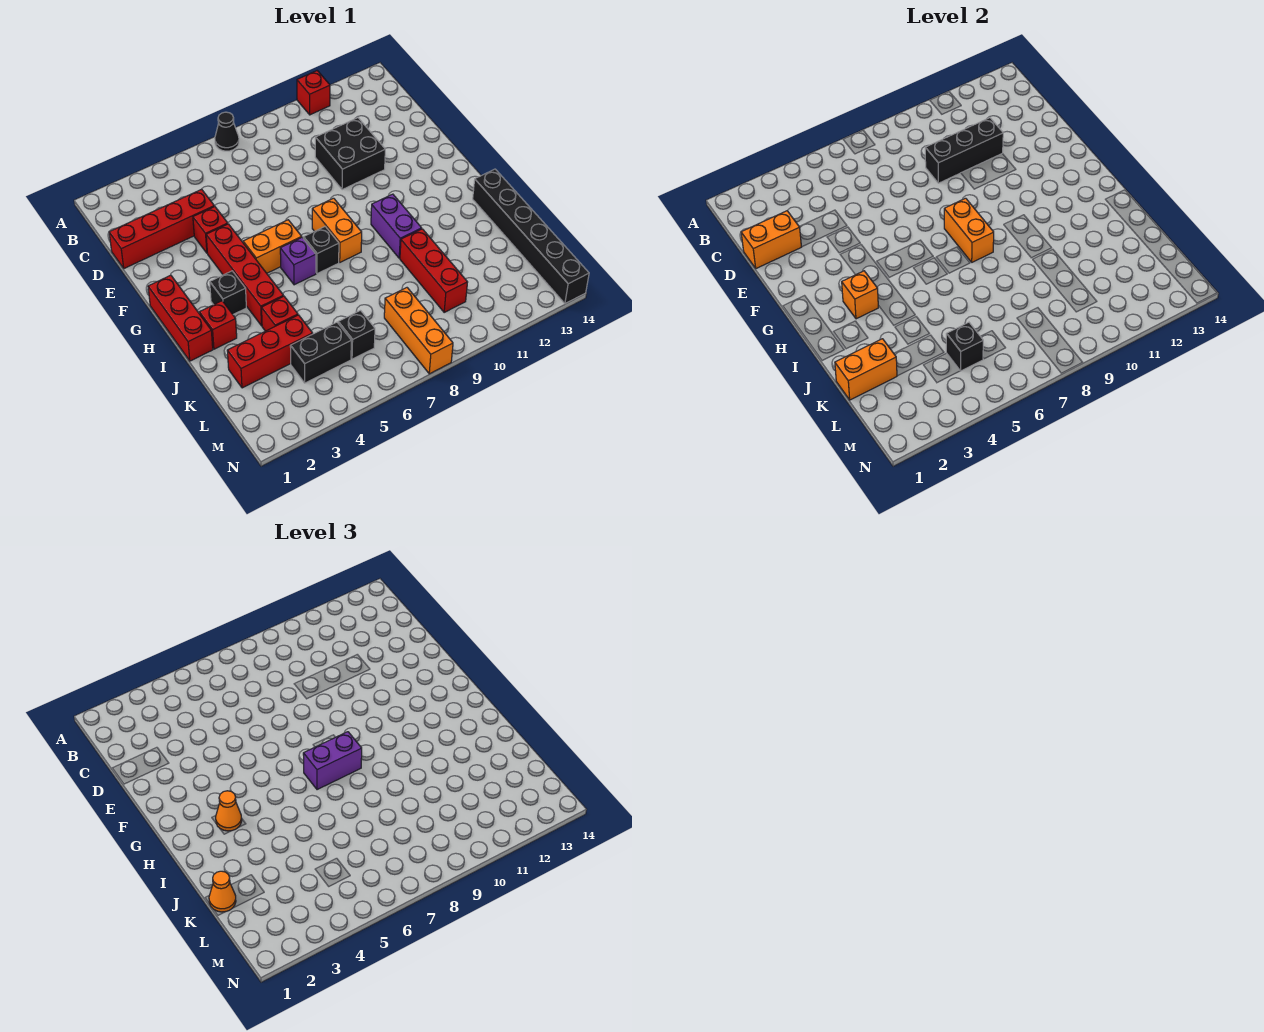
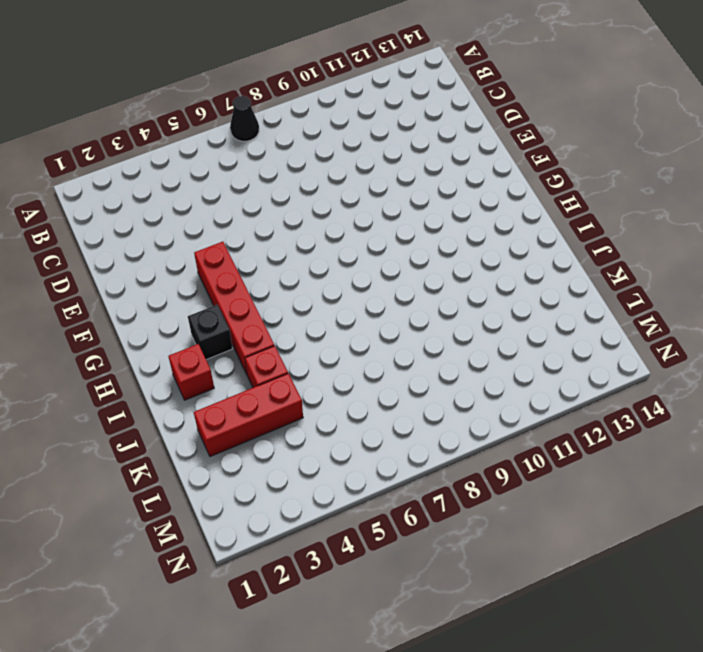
none -> red 1x1 brick [297,71,330,115]
none -> red 1x4 brick [109,189,214,268]
none -> black 2x2 brick [315,118,385,190]
none -> red 1x1 brick [193,206,228,253]

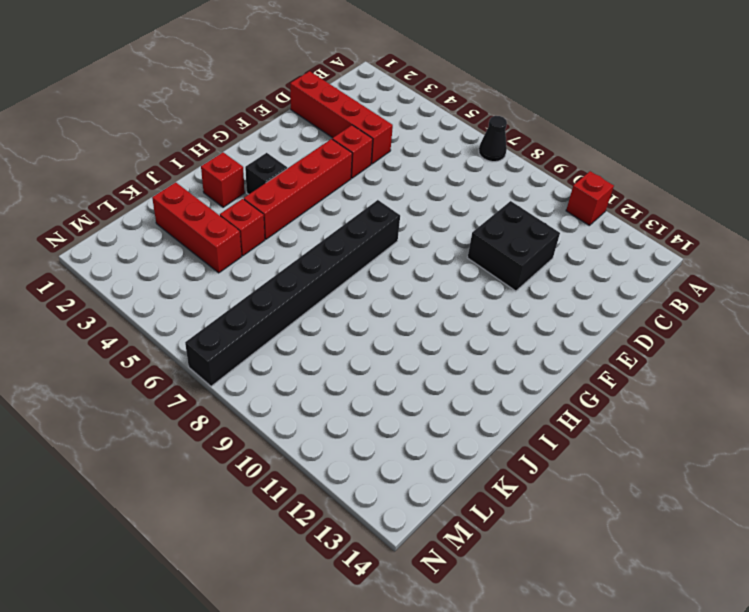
black 1x8 brick [185,200,400,386] -> black 1x1 brick [303,227,339,274]
none -> red 1x3 brick [148,275,213,361]
none -> orange 1x2 brick [243,220,302,273]
none -> orange 1x2 brick [312,198,362,262]
none -> purple 1x1 brick [280,237,316,285]

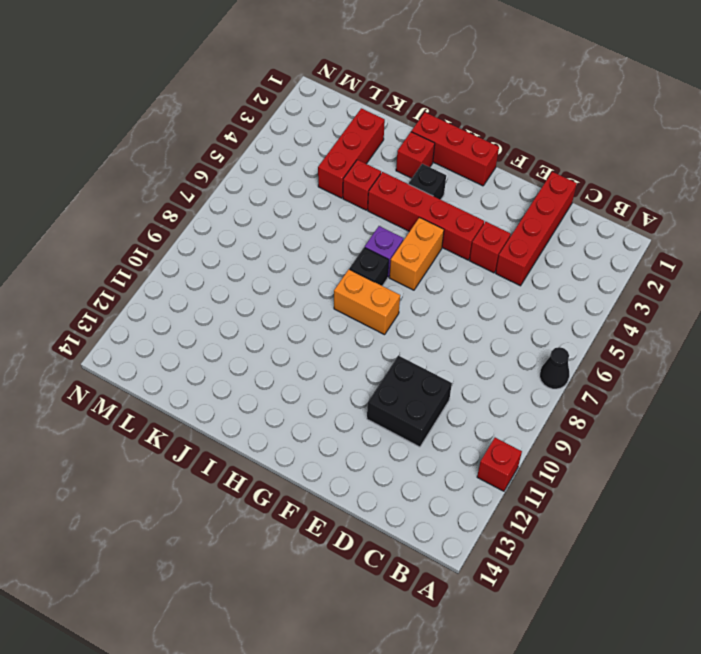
none -> purple 1x2 brick [371,194,422,258]
none -> black 1x6 brick [473,169,589,304]
none -> red 1x3 brick [400,229,468,312]
none -> black 1x2 brick [290,322,351,383]

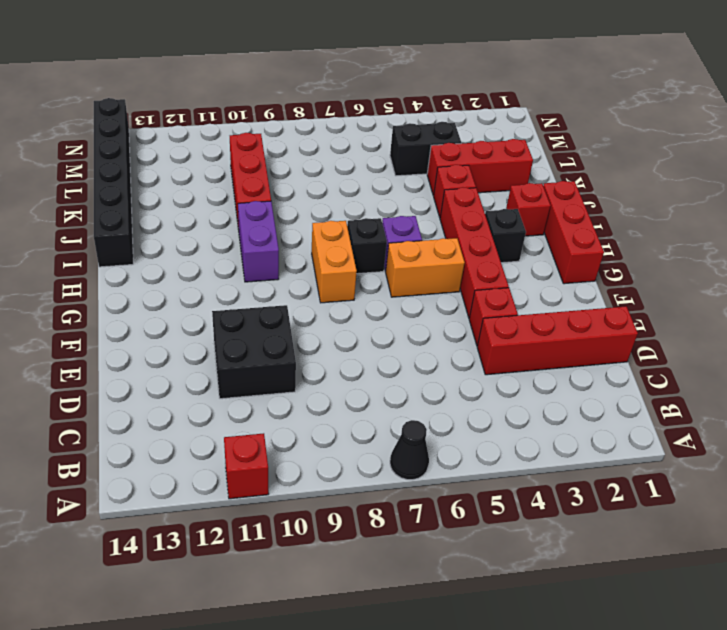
none -> black 1x1 brick [338,311,375,359]
none -> orange 1x3 brick [384,288,453,374]
none -> orange 1x2 brick [741,211,801,268]
none -> black 1x3 brick [925,118,1003,183]

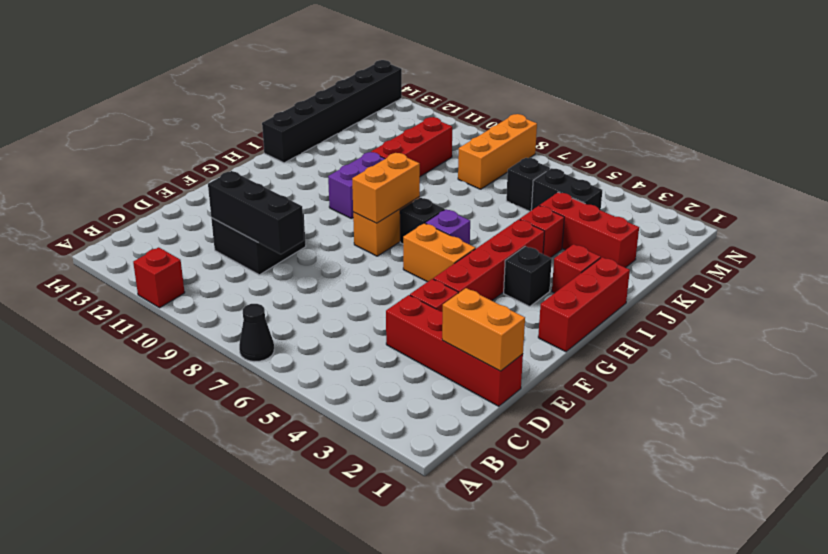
none -> orange 1x1 brick [842,271,878,319]
none -> orange 1x2 brick [835,339,897,400]
none -> black 1x1 brick [946,322,983,371]
none -> orange 1x1 cone [216,791,242,831]

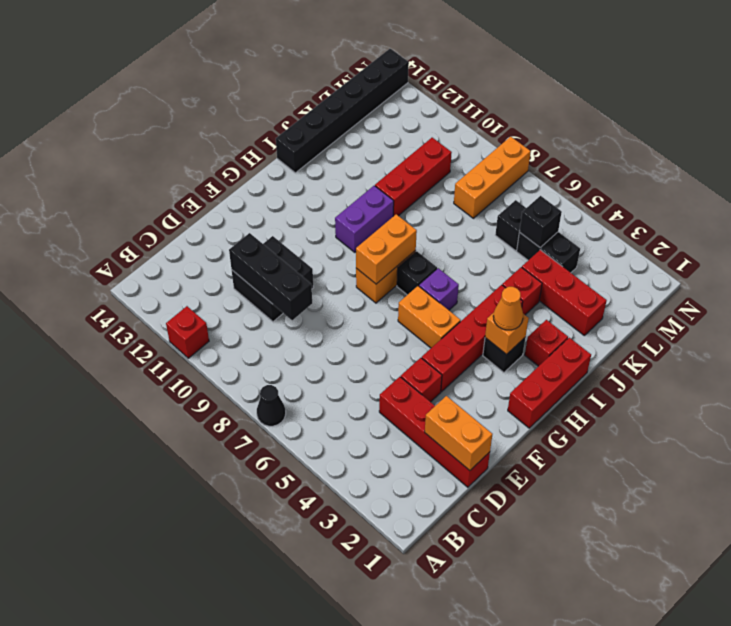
none -> orange 1x2 brick [835,339,897,400]
none -> purple 1x2 brick [303,732,362,790]
none -> orange 1x1 cone [209,871,236,912]

